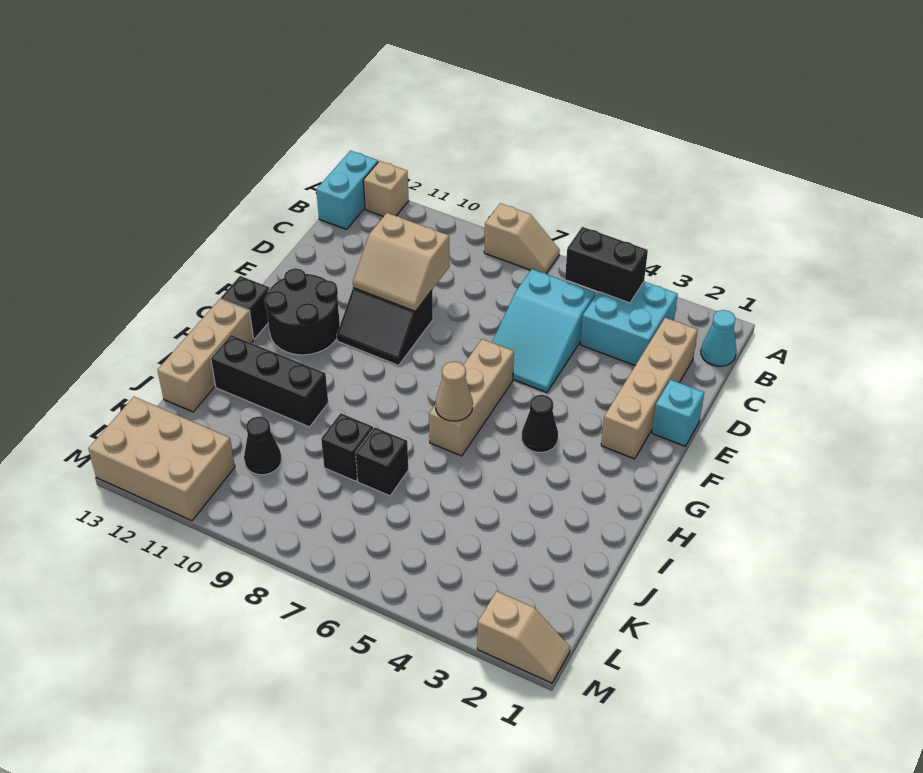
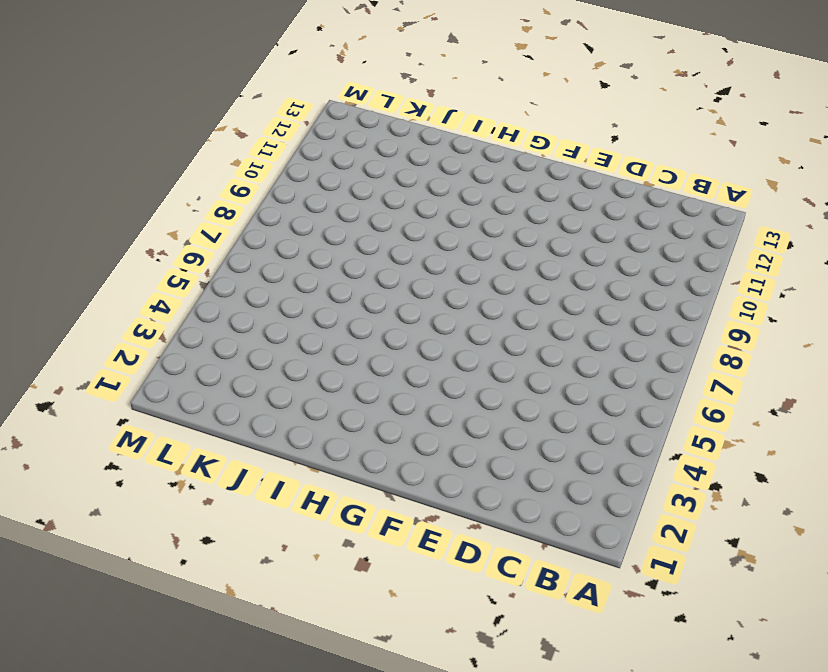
none -> tan 1x2 slope [484,203,560,273]
none -> tan 1x1 brick [363,161,409,217]
none -> cyan 1x2 brick [316,151,378,229]

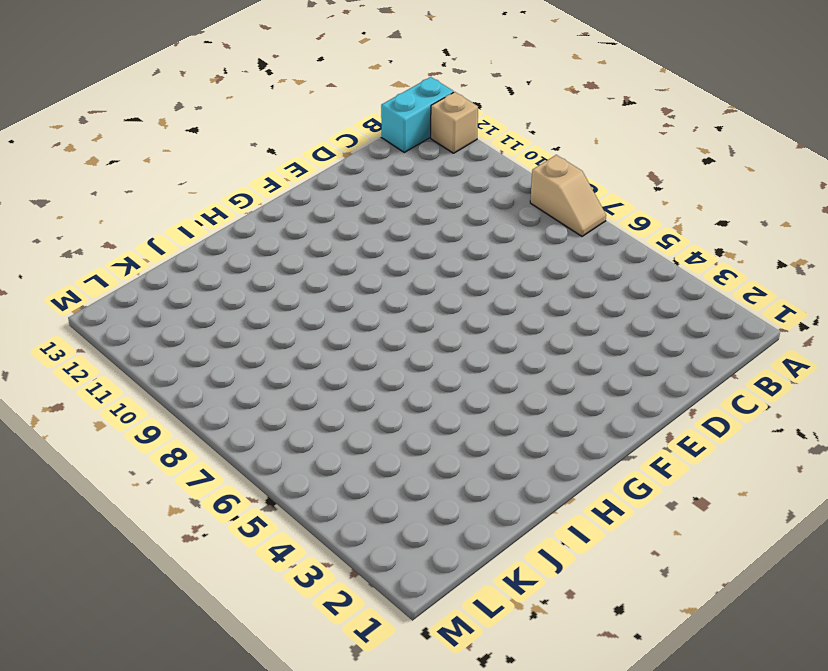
none -> cyan 1x1 cone [701,310,737,366]
none -> cyan 2x2 brick [580,282,678,365]
none -> tan 1x4 brick [601,318,698,459]

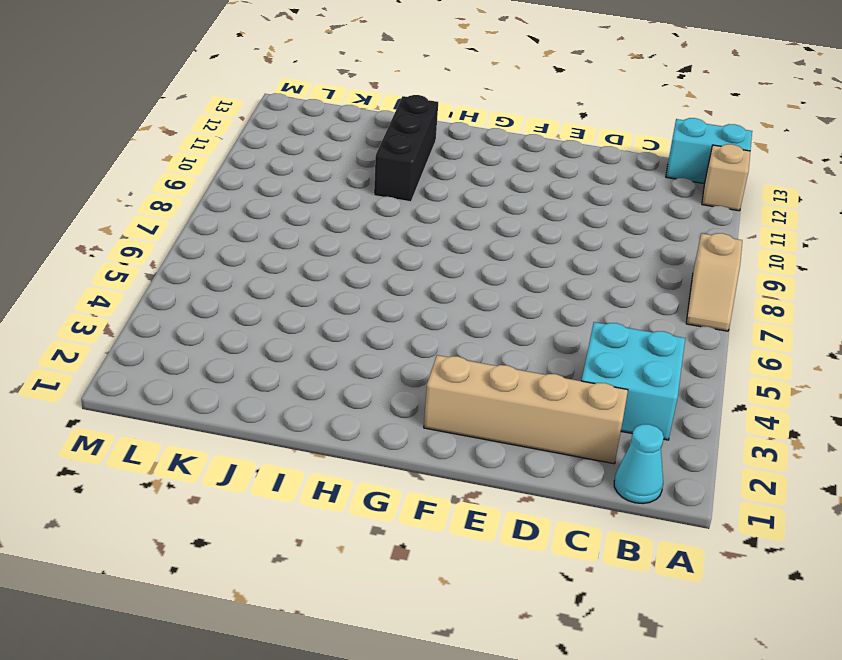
none -> cyan 2x3 slope [492,269,596,392]
none -> cyan 1x1 brick [652,380,704,446]
none -> black 2x2 slope [337,288,433,365]

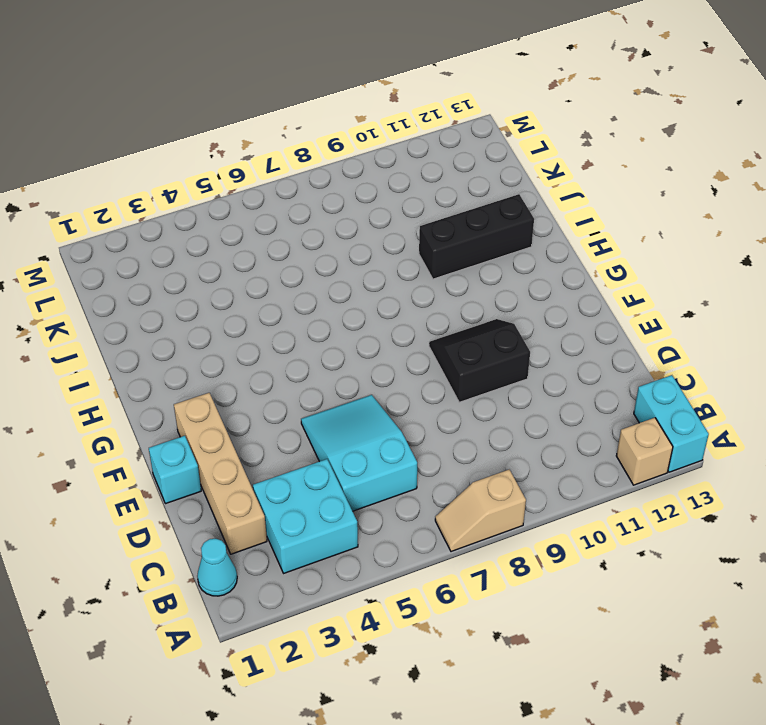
none -> tan 1x3 brick [429,339,514,456]
none -> black 2x2 round brick [264,268,340,355]
none -> black 1x1 cone [522,395,558,452]

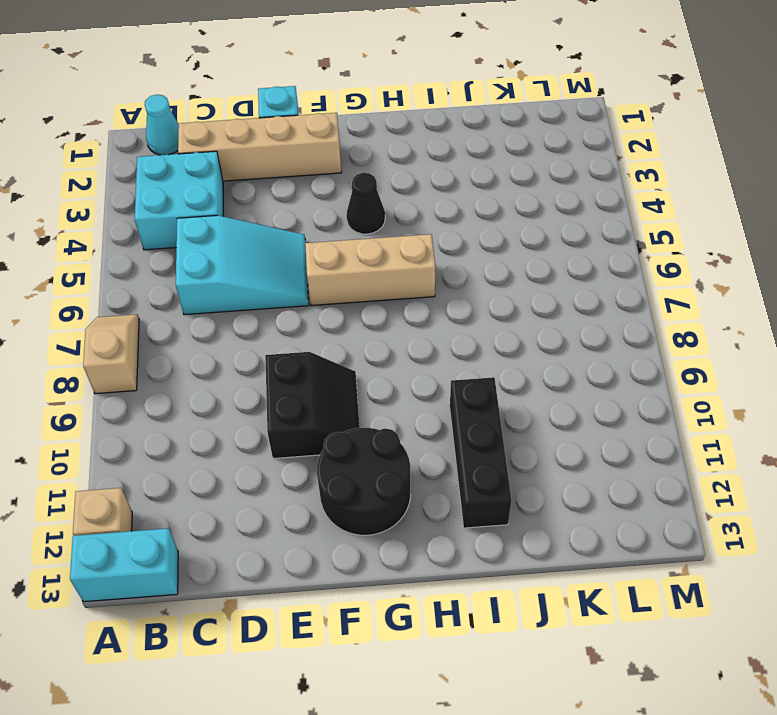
none -> black 1x1 brick [221,276,270,339]
none -> tan 1x3 brick [157,299,254,412]
none -> black 1x1 brick [356,427,408,496]

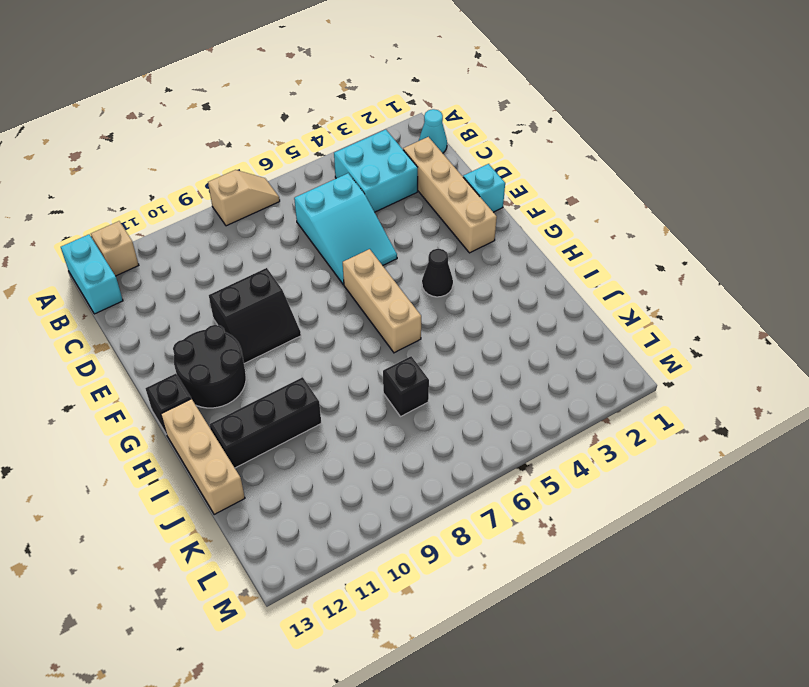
none -> black 1x1 brick [321,413,373,481]
none -> black 1x1 cone [244,417,282,475]
none -> tan 2x3 brick [88,397,235,521]

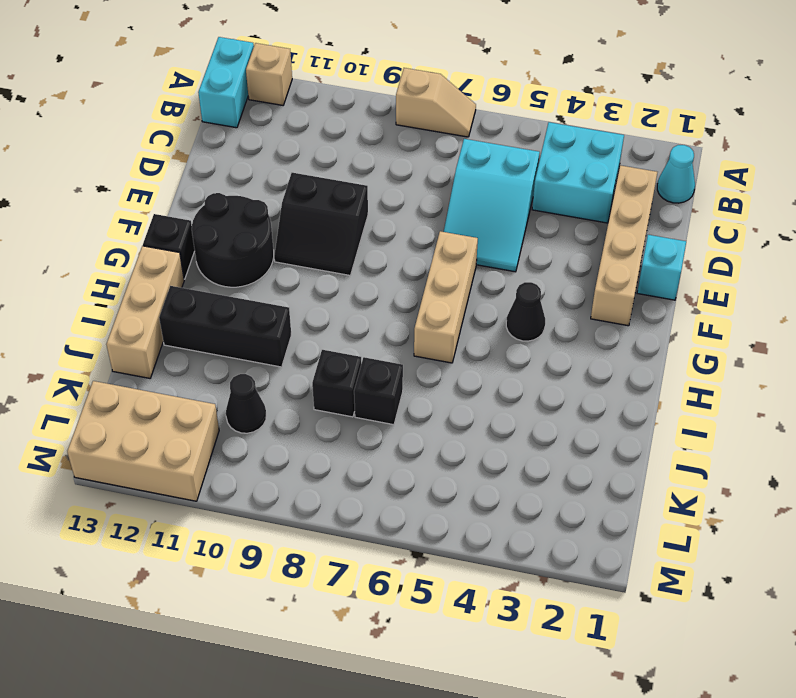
none -> tan 1x2 slope [477,591,570,683]
none -> black 1x2 brick [565,227,648,303]
none -> tan 2x2 slope [353,213,450,311]

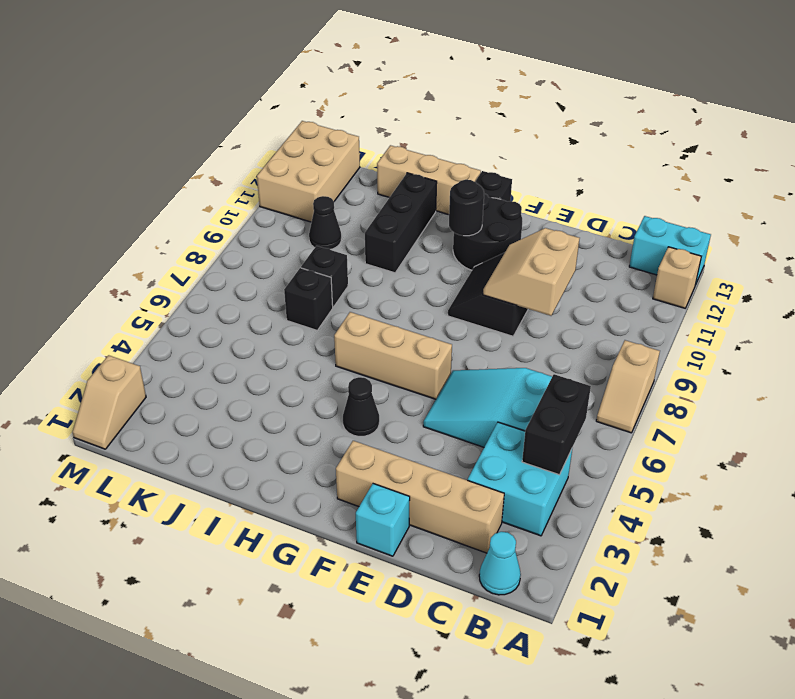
black 1x1 round brick [449,180,484,236] -> none
none -> tan 1x1 cone [436,362,473,421]

